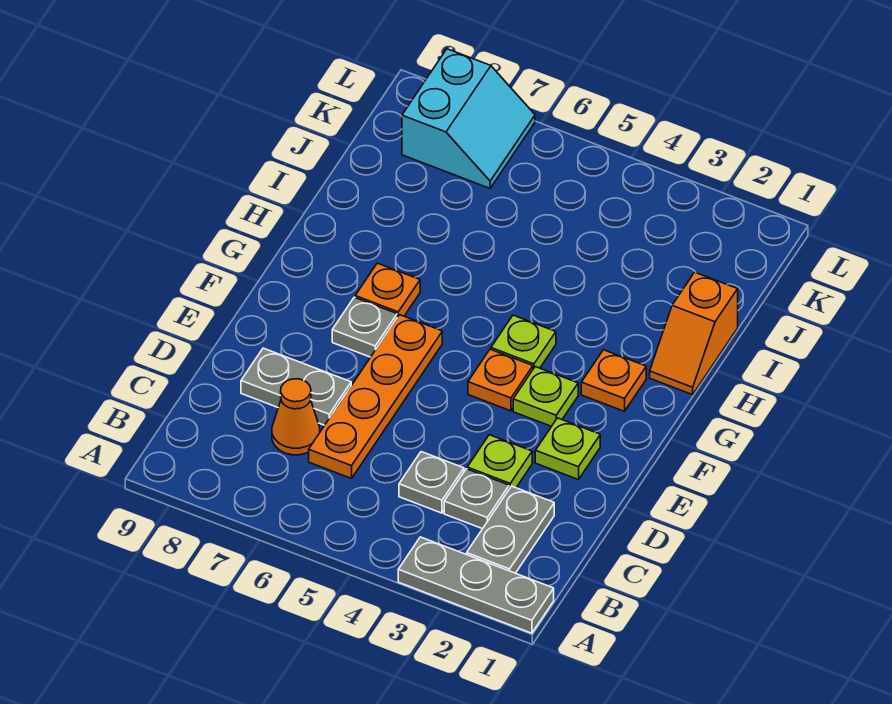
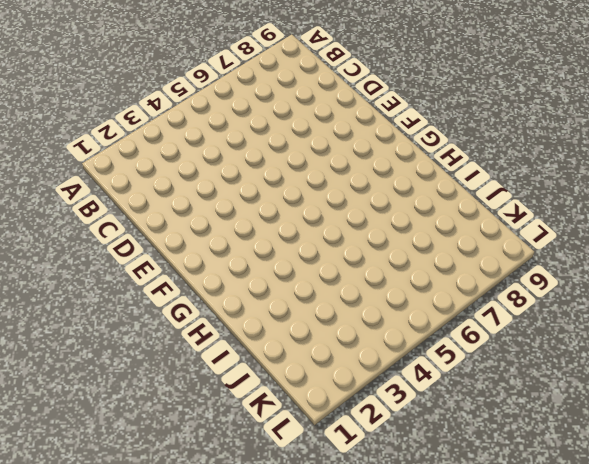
none -> grey 1x3 plate [398,537,554,633]
none -> grey 1x2 plate [467,486,554,573]
none -> grey 1x1 plate [444,469,509,529]

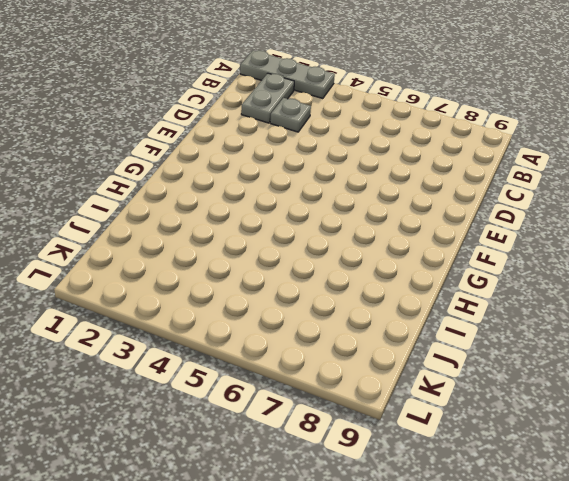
none -> grey 1x1 plate [399,452,464,513]
none -> orange 1x4 plate [309,315,442,478]
none -> orange 1x1 cone [272,379,320,455]

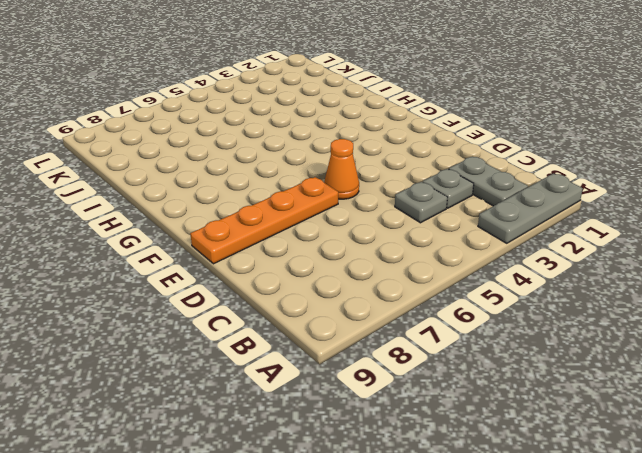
orange 1x1 cone [324,139,359,199] -> orange 1x1 cone moved to [272,379,320,455]
orange 1x4 plate [190,177,338,264] -> orange 1x4 plate turned to [309,315,442,478]
none -> lime 1x1 plate [467,435,532,489]
none -> grey 1x2 plate [241,348,351,425]
none -> lime 1x1 plate [535,418,600,480]

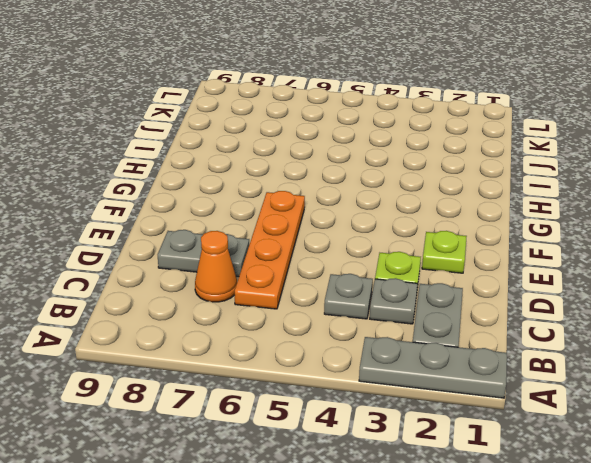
none -> lime 1x1 plate [513,367,578,426]
none -> orange 1x1 plate [468,349,533,411]
none -> grey 1x1 plate [332,297,397,357]

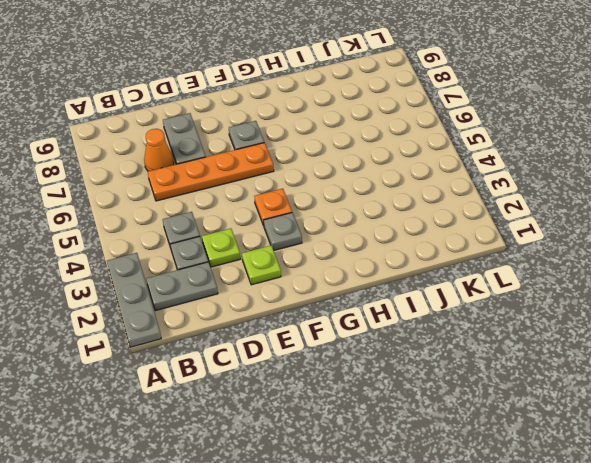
grey 1x1 plate [264,213,302,250] -> lime 1x1 plate [513,367,578,426]
none -> orange 1x1 plate [581,350,646,411]
none -> lime 1x1 plate [491,315,556,369]
none -> orange 1x1 plate [355,263,420,317]

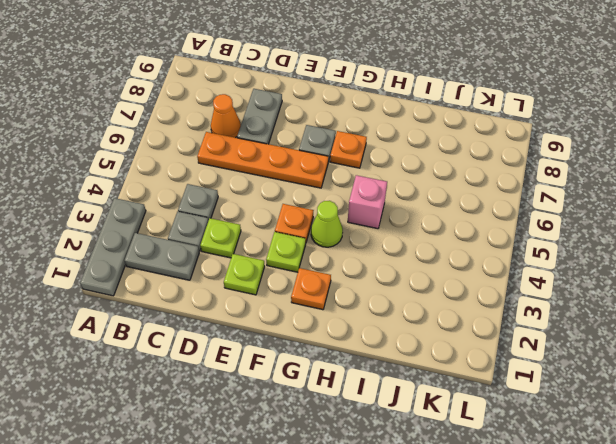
lime 1x1 cone [311,201,343,247] -> lime 1x1 plate [491,315,556,369]
pink 1x1 brick [348,175,387,229] -> none
none -> orange 1x2 slope [650,272,738,395]
none -> cyan 2x2 slope [402,49,535,188]

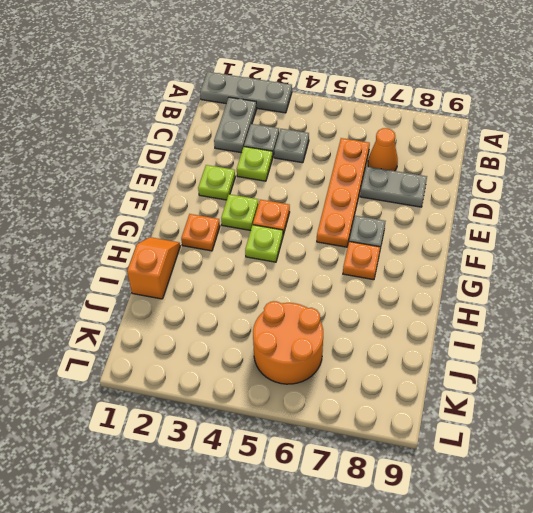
orange 2x2 round brick [253,301,323,384] -> none
none -> cyan 2x2 slope [402,49,535,188]

